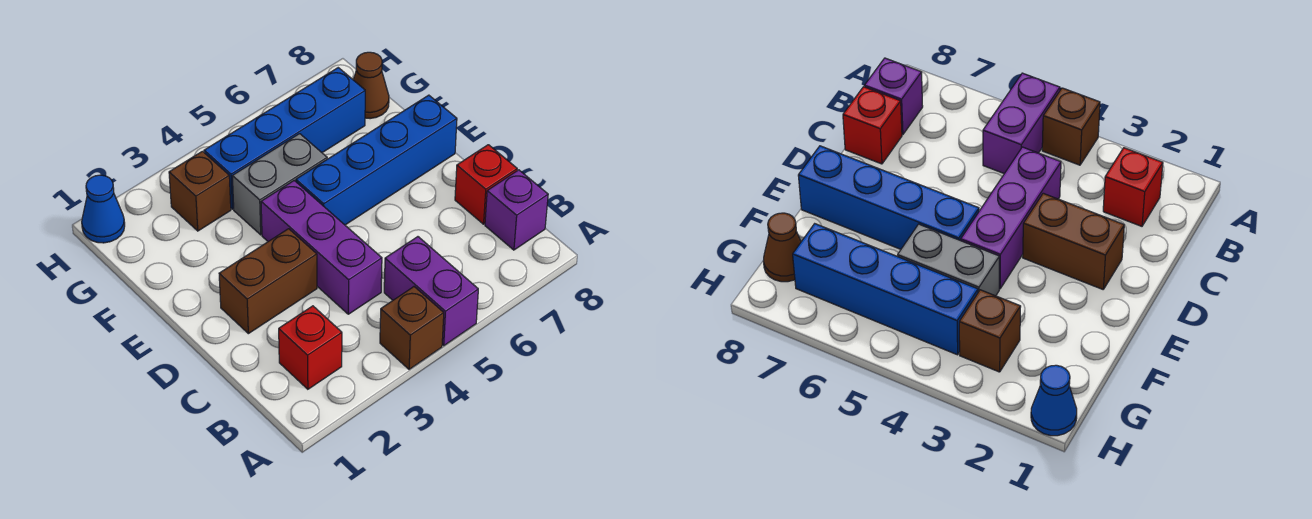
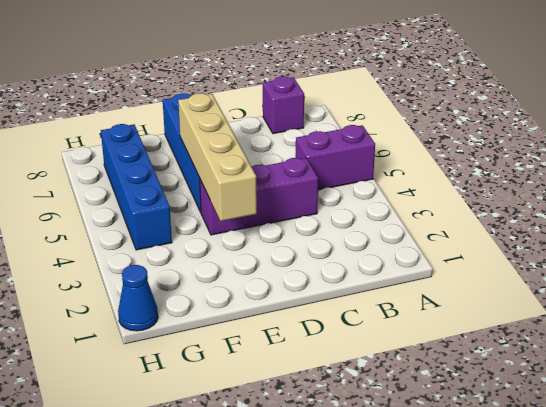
tan 1x4 brick [178,93,257,221] -> none
none -> brown 1x1 brick [380,287,444,369]
none -> red 1x1 brick [279,306,342,389]
none -> red 1x1 brick [455,145,517,224]

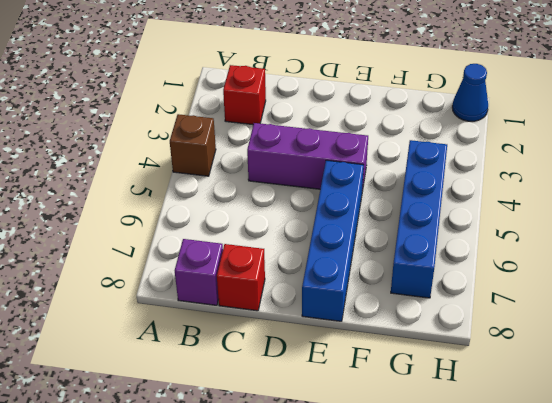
none -> purple 1x2 brick [384,237,478,346]
none -> brown 1x2 brick [219,229,317,334]
none -> grey 1x2 brick [232,134,327,235]

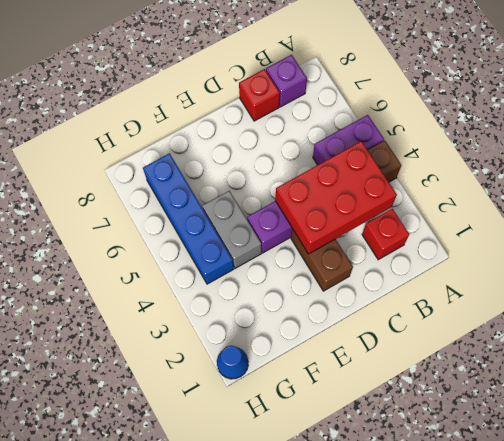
red 2x3 brick [275,141,397,254] -> none
none -> blue 1x4 brick [296,95,457,225]
none -> brown 1x1 brick [169,151,231,231]
none -> brown 1x1 cone [353,52,389,119]

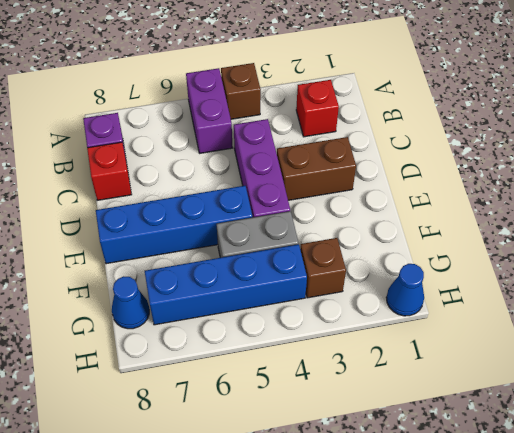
blue 1x1 cone [112,276,149,329] -> brown 1x1 cone [353,52,389,119]

